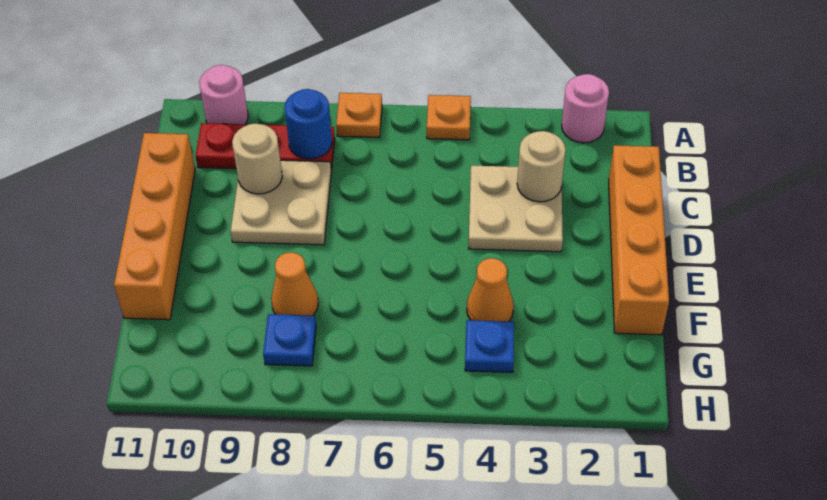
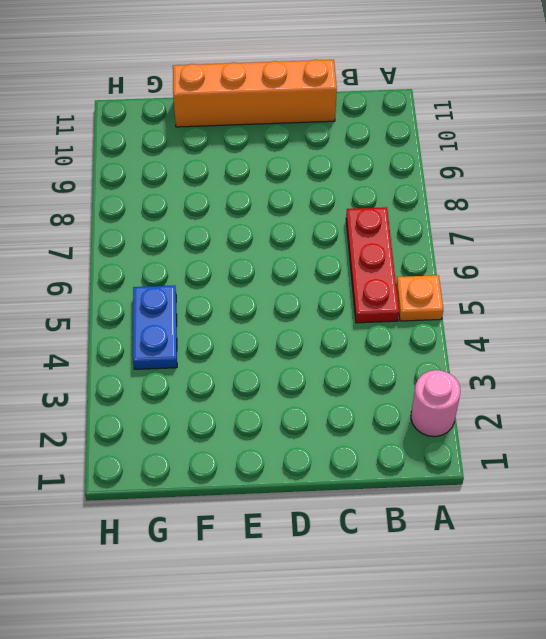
red 1x3 plate [346,207,399,323] -> red 1x3 plate moved to [196,123,335,170]
blue 1x2 plate [133,286,177,369] -> blue 1x1 plate [465,320,514,372]
none -> orange 1x1 plate [336,93,382,137]
none -> pink 1x1 round brick [199,65,248,124]
none -> orange 1x4 brick [609,145,669,335]

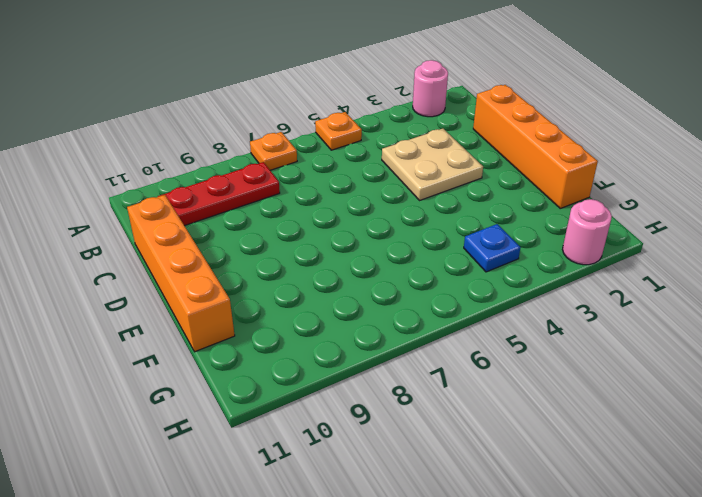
pink 1x1 round brick [563,199,612,265] -> pink 1x1 round brick moved to [199,65,248,124]
none -> tan 2x2 plate [231,160,331,245]
none -> orange 1x1 cone [467,258,514,322]
none -> orange 1x1 cone [271,252,318,316]

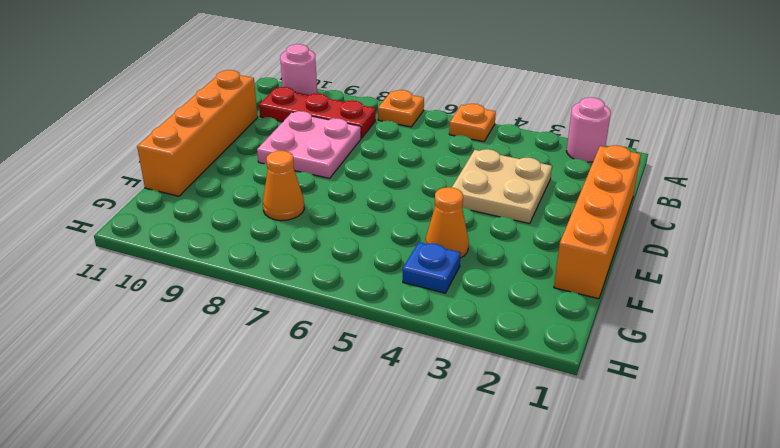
pink 2x2 plate [257,111,361,178] -> tan 2x2 plate [231,160,331,245]
none -> blue 1x1 plate [263,314,316,366]
none -> blue 1x1 round brick [285,89,332,159]
none -> tan 1x1 round brick [517,131,566,202]

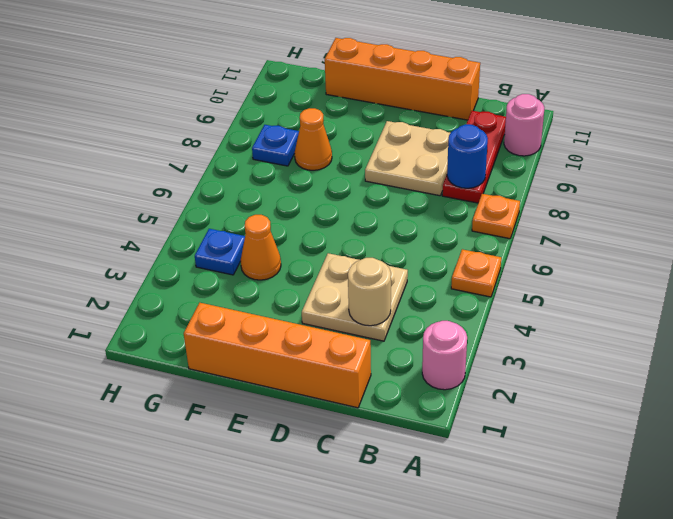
none -> tan 1x1 round brick [232,124,282,194]

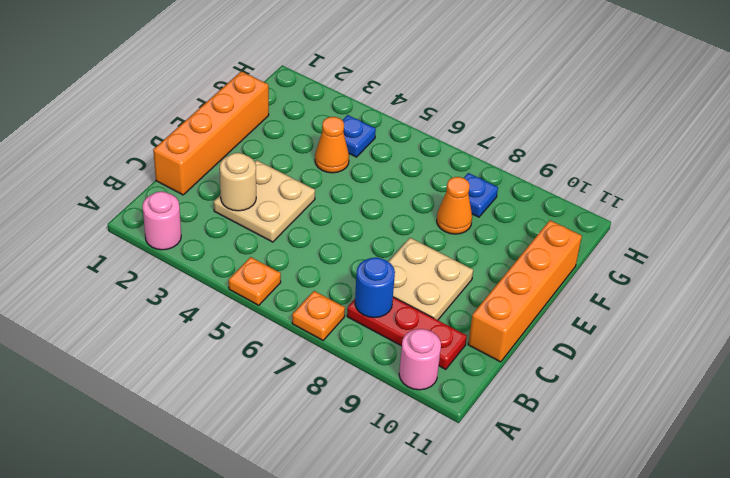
none -> tan 1x1 round brick [232,124,282,194]

